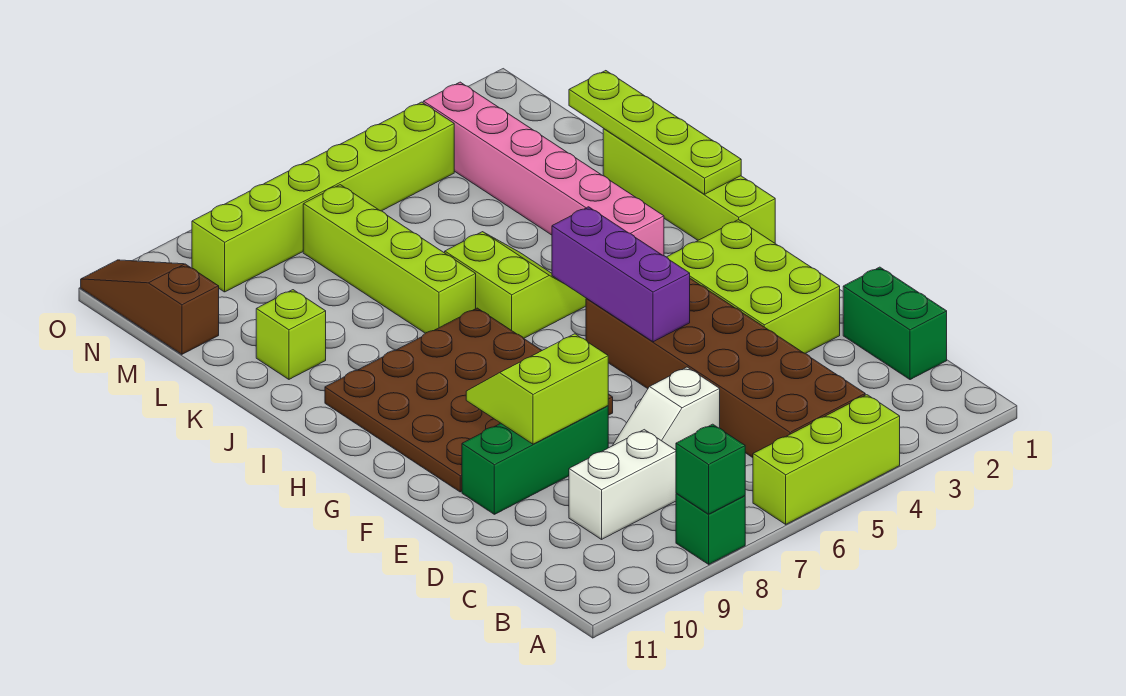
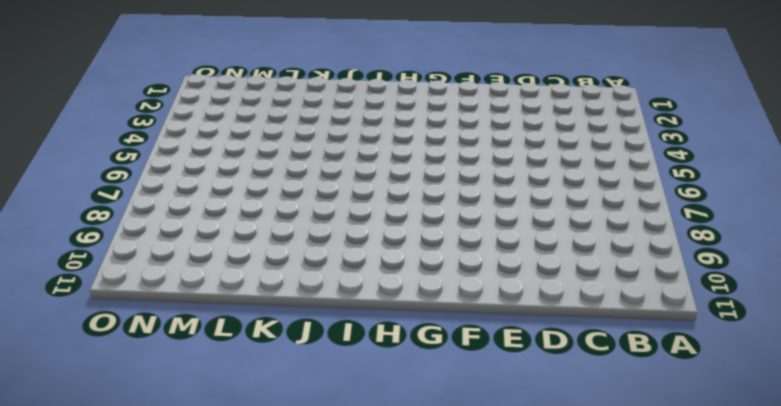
none -> lime 1x3 brick [753,395,900,524]
none -> green 1x1 brick [676,493,745,564]
none -> brown 2x6 brick [586,279,865,458]

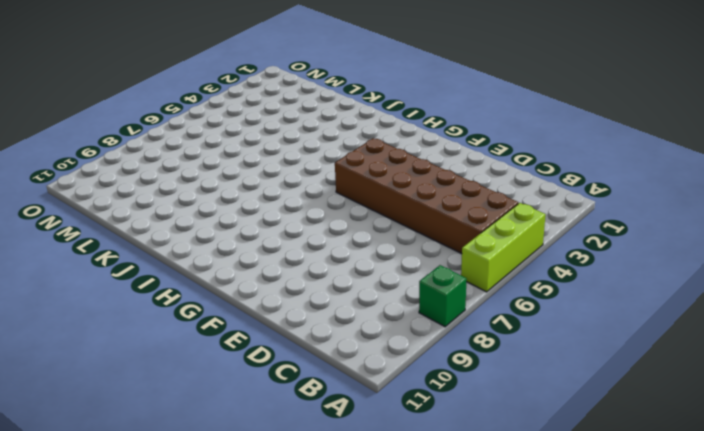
none -> green 1x2 brick [843,267,947,380]
none -> white 1x2 brick [569,430,676,539]
none -> white 1x2 slope [612,367,720,450]

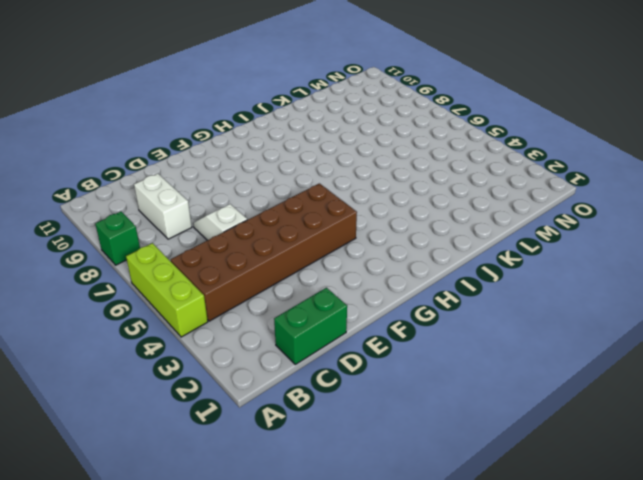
none -> lime 2x3 brick [667,220,840,354]
none -> green 1x3 brick [462,406,608,514]
none -> brown 4x4 plate [325,308,613,492]

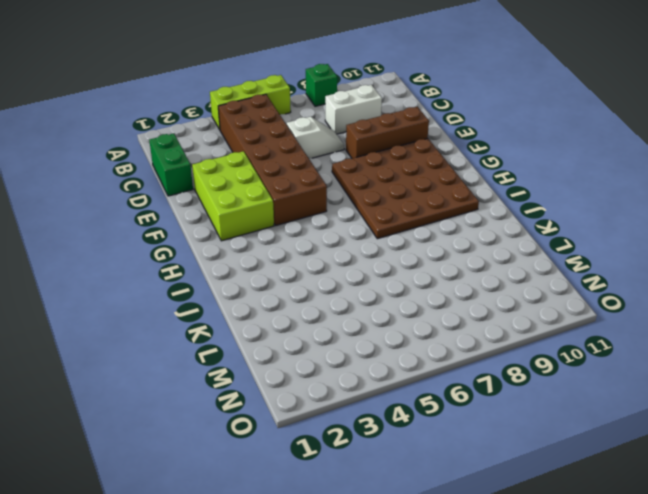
brown 1x3 brick [346,107,429,158] -> green 1x3 brick [462,406,608,514]
none -> lime 1x4 brick [603,129,775,243]
none -> pink 1x6 brick [423,82,664,256]
none -> lime 2x2 slope [445,232,586,338]

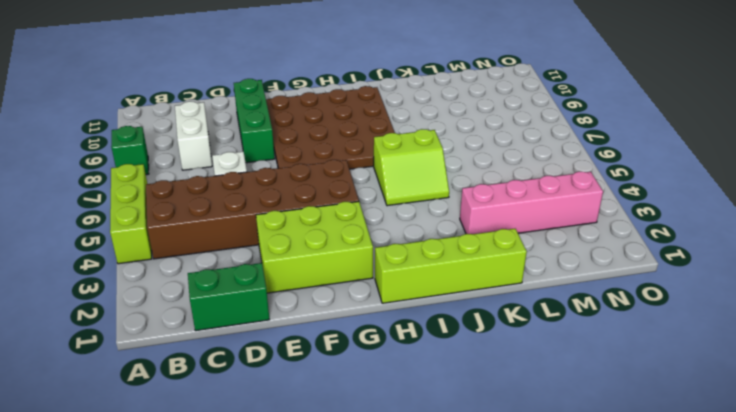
pink 1x4 brick [460,172,603,234] -> pink 1x6 brick [423,82,664,256]
none -> lime 1x4 brick [303,185,476,333]
none -> lime 1x1 brick [256,290,326,379]
none -> brown 1x3 slope [81,260,219,354]

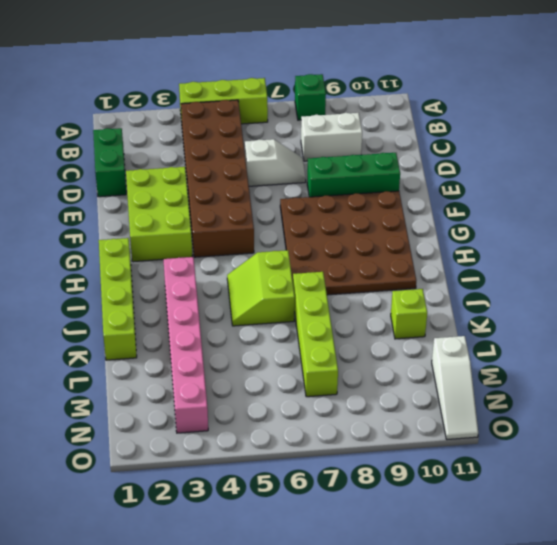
white 1x3 slope [432,336,478,440] -> brown 1x3 slope [81,260,219,354]
none -> lime 1x6 brick [192,102,454,292]
none -> green 1x1 brick [676,424,745,514]
none -> lime 2x2 slope [466,334,608,444]

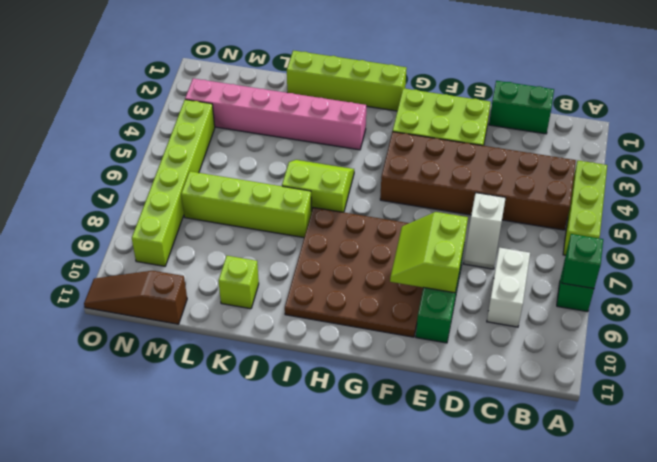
none -> purple 1x3 brick [552,207,690,342]
none -> lime 1x4 plate [569,71,741,194]

